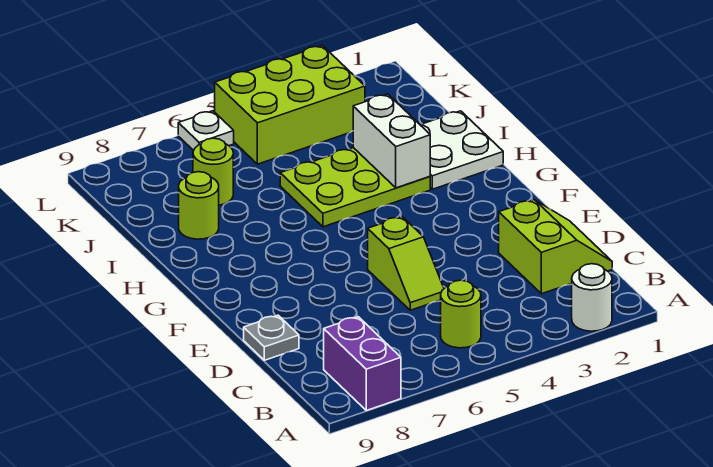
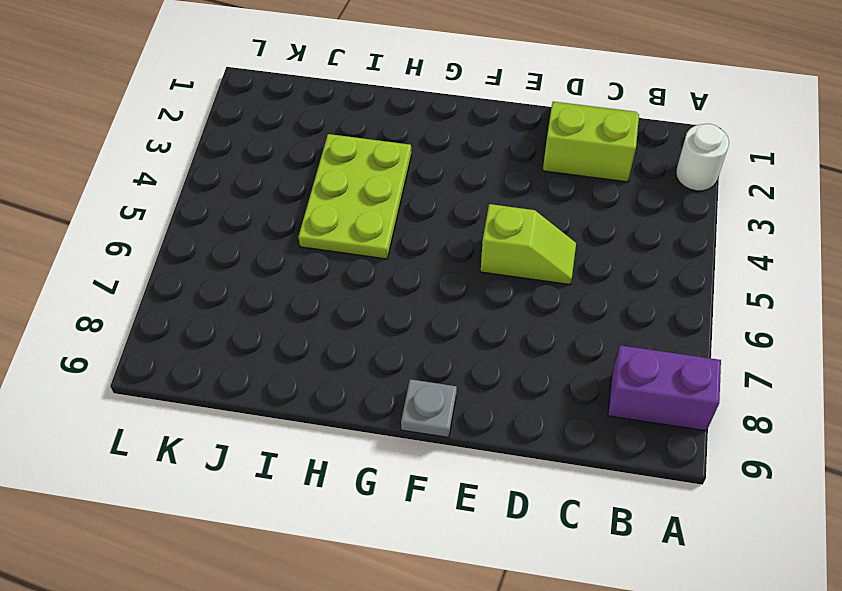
grey 1x1 plate [401,379,457,438] -> grey 1x1 plate moved to [244,315,299,360]
none -> lime 1x1 round brick [441,280,481,348]
none -> white 2x2 plate [421,111,503,189]
none -> lime 1x1 round brick [179,172,219,239]

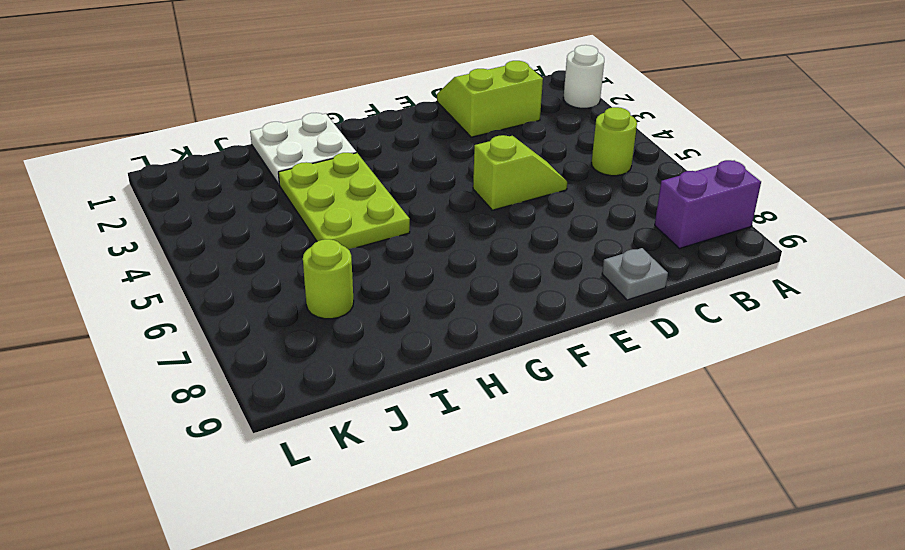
none -> lime 1x1 round brick [179,172,219,239]
none -> lime 2x3 brick [215,45,365,164]
none -> white 1x1 plate [178,111,234,151]

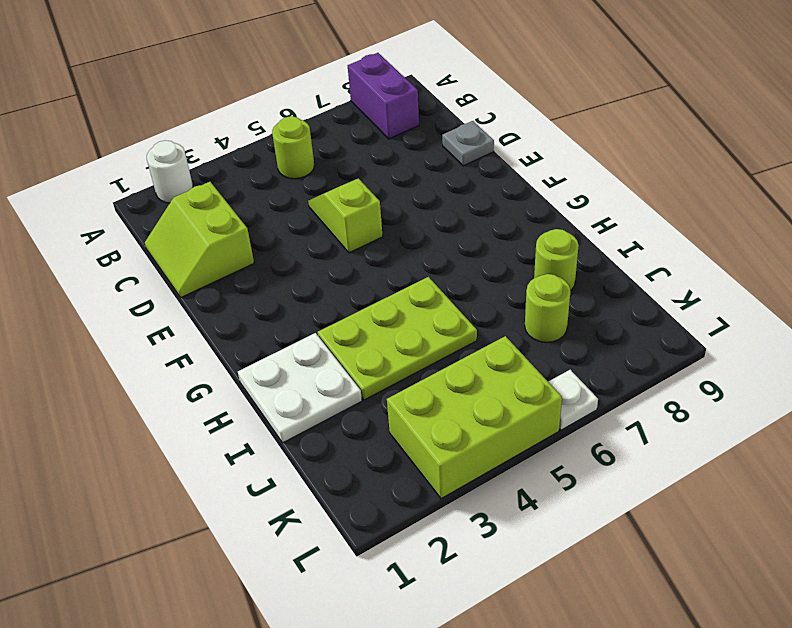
none -> white 1x2 brick [353,94,430,188]

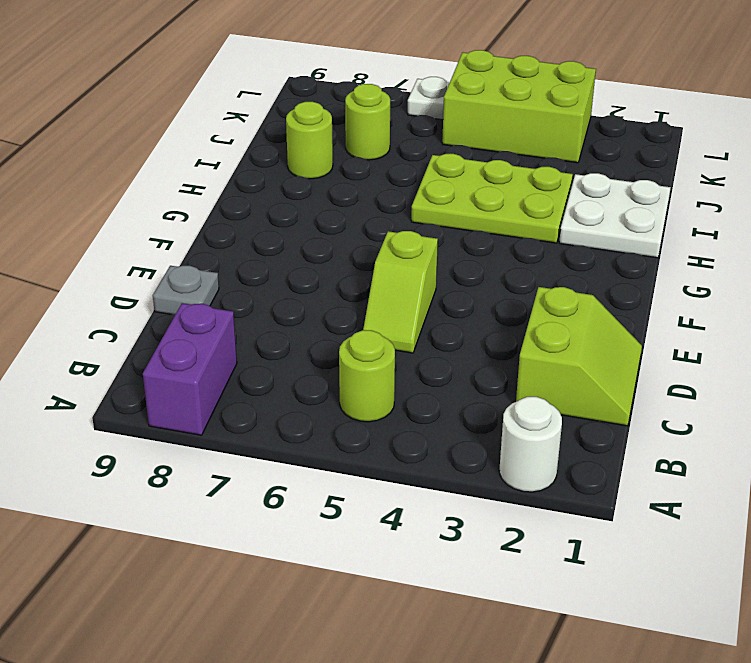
none -> white 1x2 brick [353,94,430,188]

